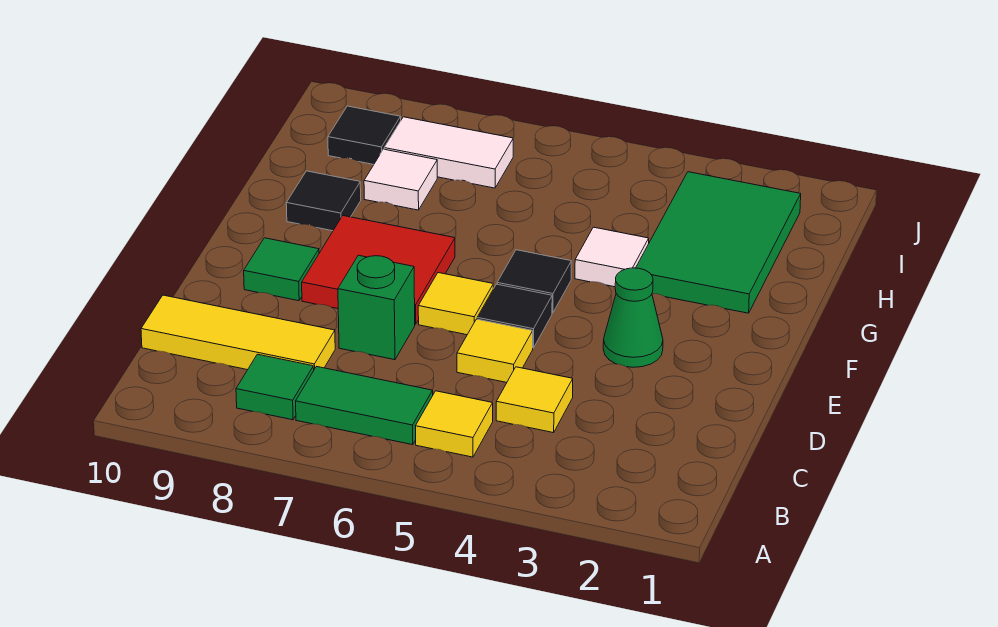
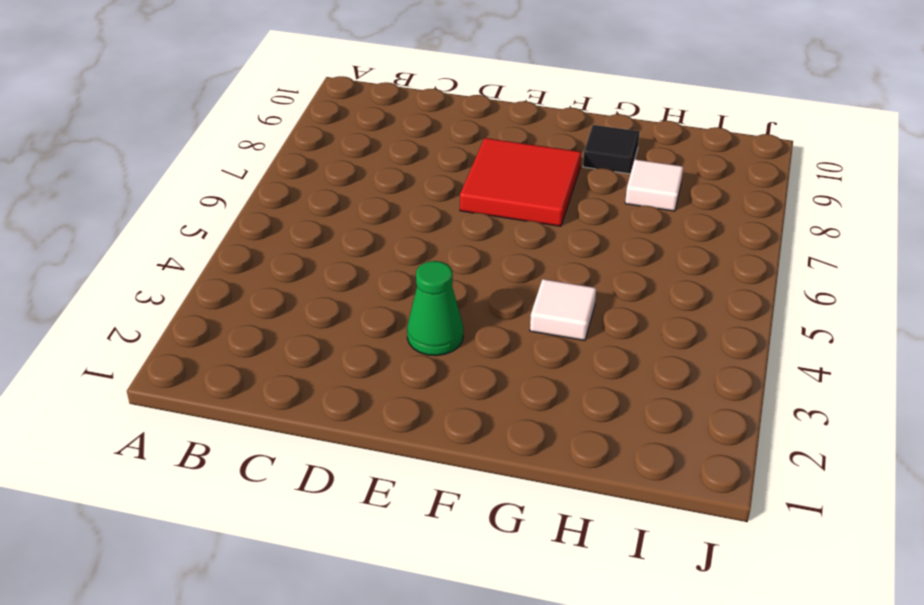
none -> yellow 1x1 tile [415,391,493,457]
none -> green 1x2 tile [296,367,433,445]
none -> green 1x1 tile [236,354,314,420]

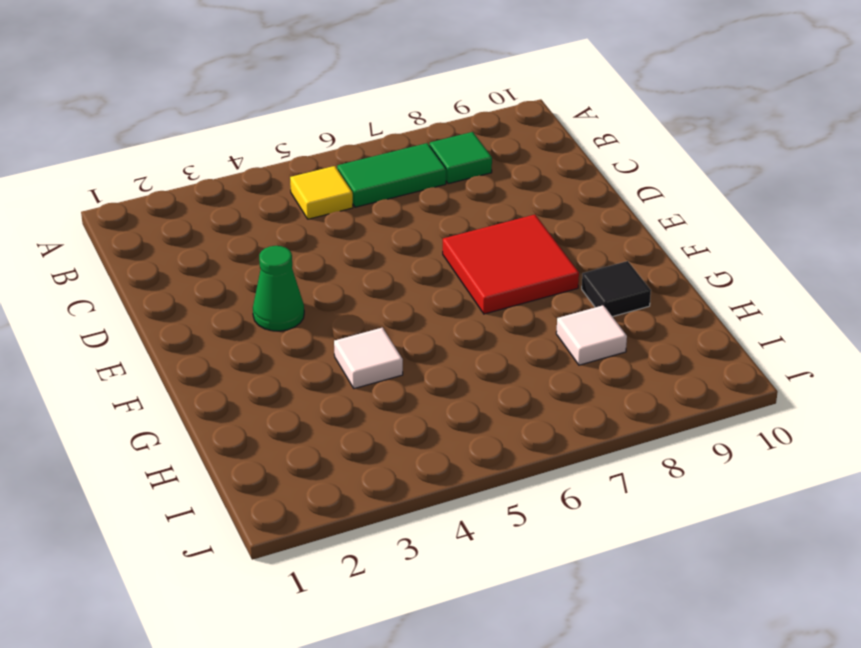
none -> yellow 1x1 tile [496,367,573,433]
none -> yellow 1x3 tile [141,295,335,370]
none -> yellow 1x1 tile [457,319,533,382]

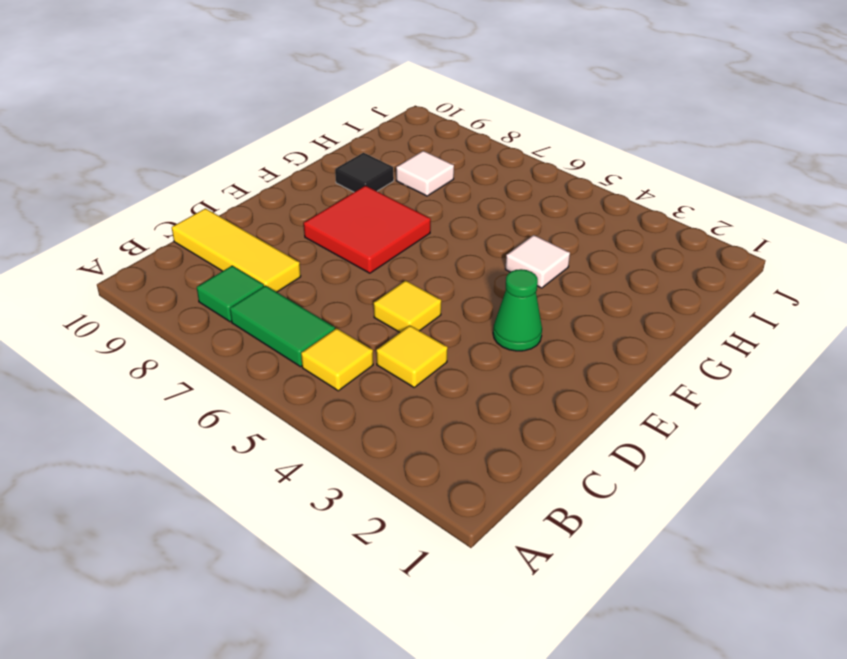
none -> green 1x1 brick [338,255,415,360]
none -> black 1x1 tile [477,284,552,348]
none -> yellow 1x1 tile [418,273,493,335]

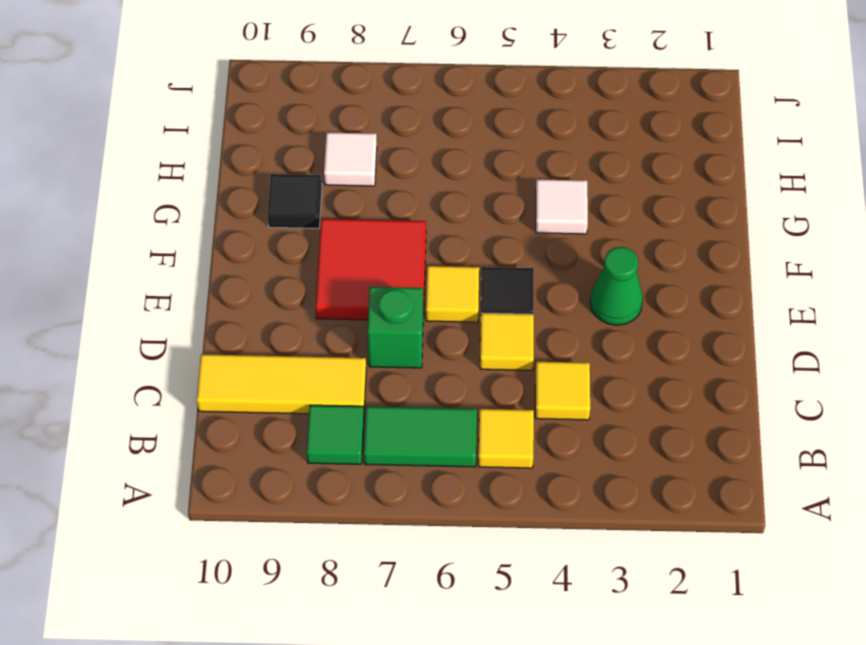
none -> green 1x1 tile [244,238,319,301]
none -> black 1x1 tile [497,250,571,313]
none -> green 2x3 tile [636,172,801,313]

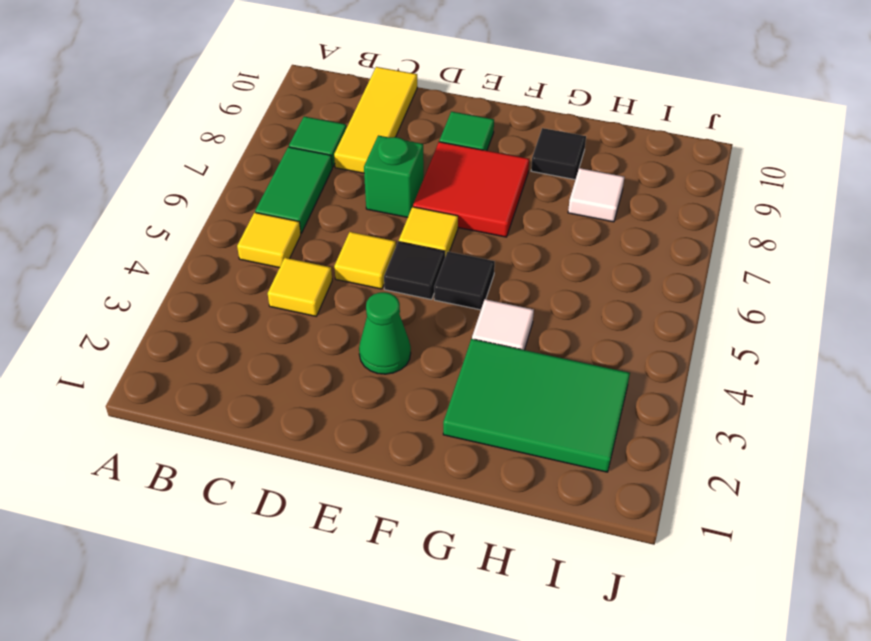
none -> white 1x2 tile [384,117,513,188]
none -> black 1x1 tile [328,106,401,165]

